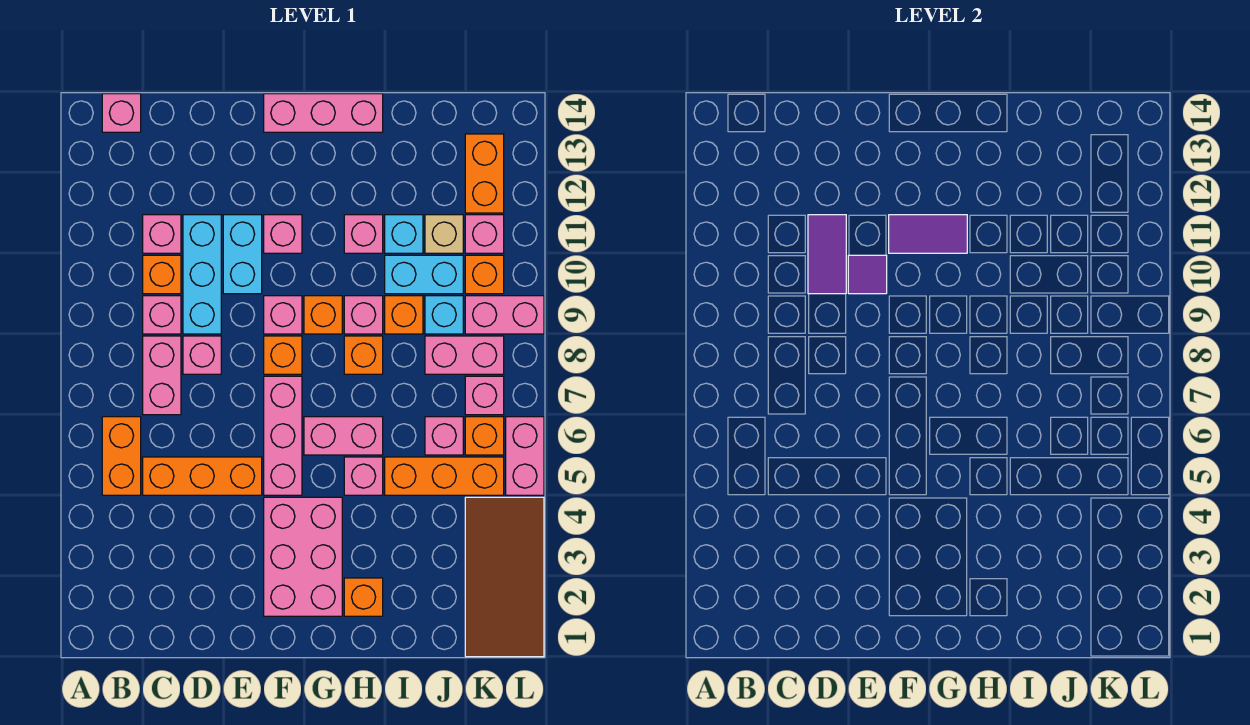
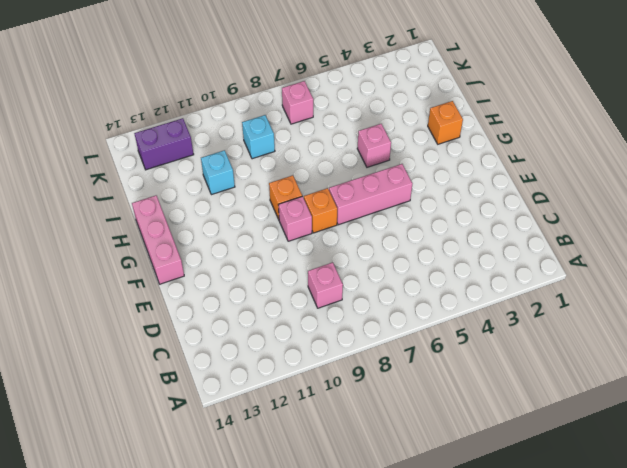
purple 1x2 brick [134,118,194,170] -> orange 1x2 brick [465,134,504,213]
none -> orange 1x2 brick [102,417,141,495]
none -> pink 1x1 brick [102,94,141,132]
none -> orange 1x3 brick [143,457,262,495]
none -> pink 1x2 brick [143,336,181,415]

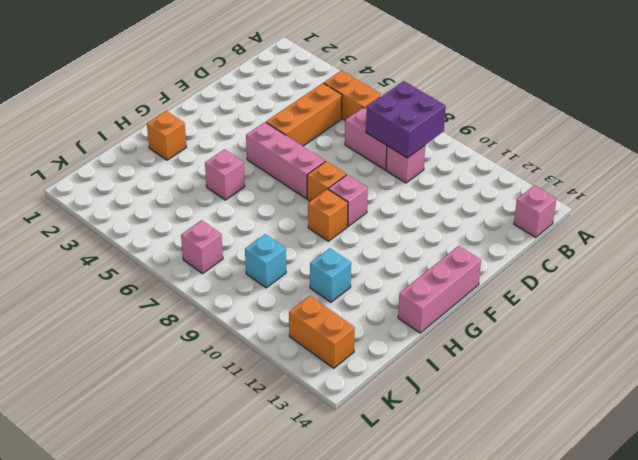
purple 2x2 brick [366,81,446,158] -> none
none -> orange 1x1 brick [143,255,181,294]
none -> pink 1x1 brick [143,215,181,253]
none -> pink 1x1 brick [183,336,221,374]
none -> cyan 1x3 brick [183,215,221,334]

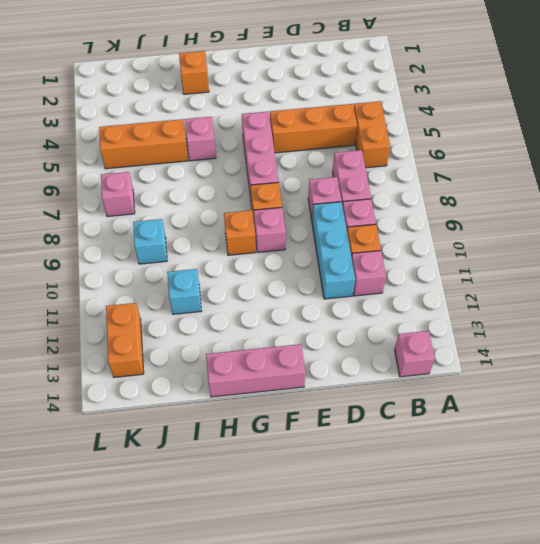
none -> cyan 1x2 brick [223,215,262,294]
none -> pink 2x3 brick [264,497,342,616]
none -> pink 1x1 brick [264,215,302,253]
none -> pink 1x2 brick [304,417,383,455]

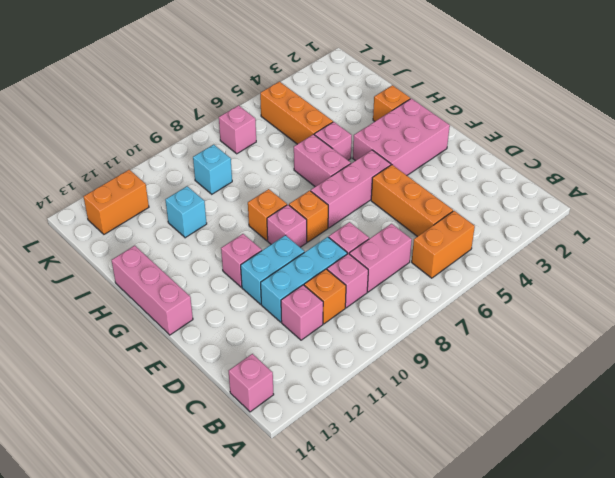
none -> orange 1x1 brick [344,336,383,374]
none -> pink 1x1 brick [344,296,383,334]
none -> pink 1x1 brick [344,215,383,253]
none -> orange 1x1 brick [385,296,423,334]

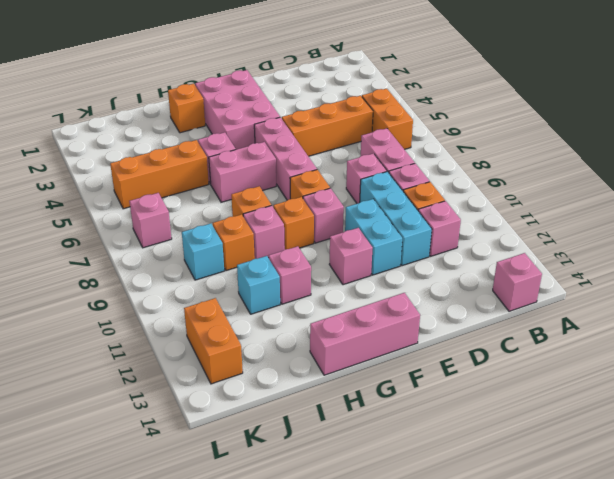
none -> cyan 1x2 brick [385,255,463,294]
none -> pink 1x1 brick [425,417,463,455]
none -> pink 1x2 brick [425,336,504,374]
none -> tan 1x1 brick [425,215,463,253]

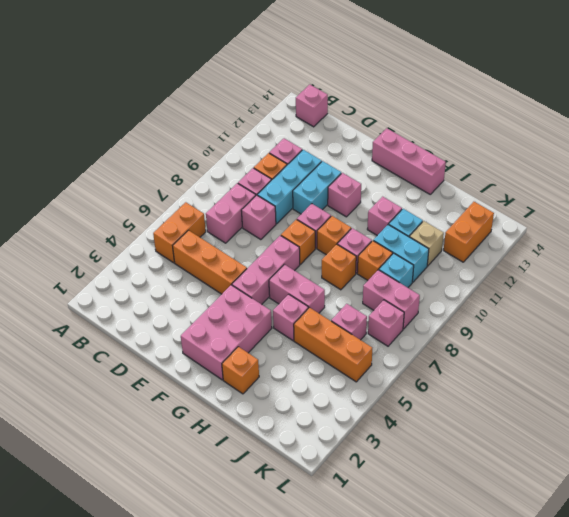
none -> brown 2x4 tile [465,497,544,657]
none -> orange 1x1 brick [465,417,504,455]
none -> pink 1x2 brick [465,296,544,334]
none -> orange 1x1 brick [465,255,504,294]

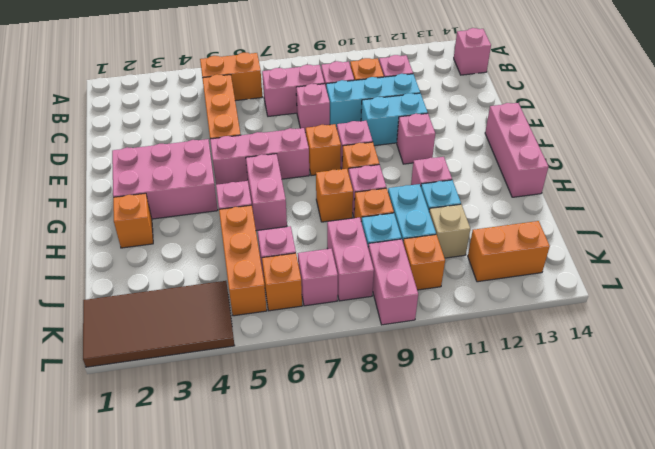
none -> pink 1x1 brick [465,215,504,253]
none -> pink 1x2 brick [506,417,544,495]
none -> purple 1x2 tile [808,215,846,294]
none -> purple 1x1 tile [848,255,887,294]

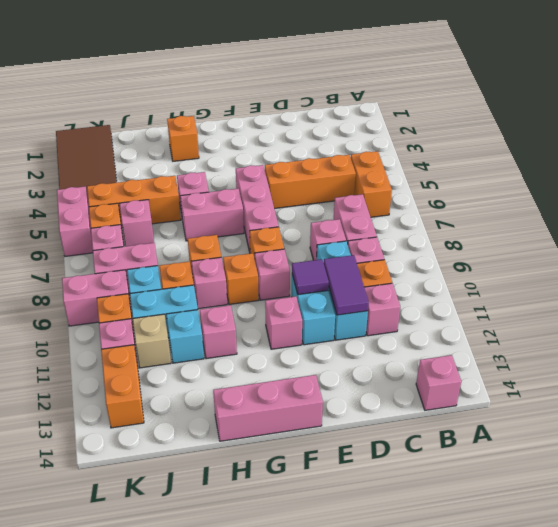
none -> pink 2x3 brick [264,497,342,616]
none -> purple 1x2 tile [889,215,967,253]

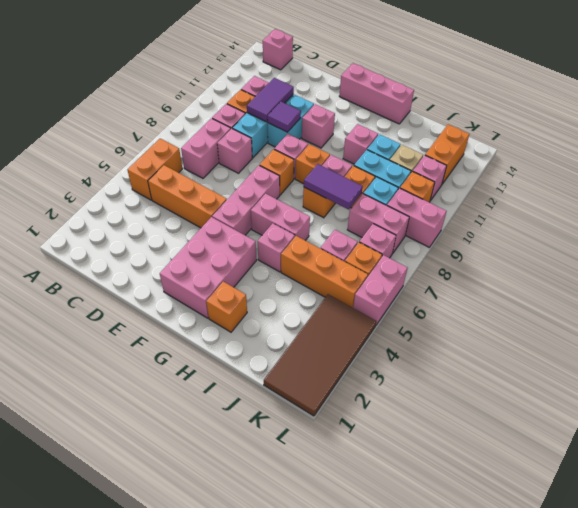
purple 1x2 tile [304,164,363,209] -> purple 1x2 tile moved to [889,215,967,253]

